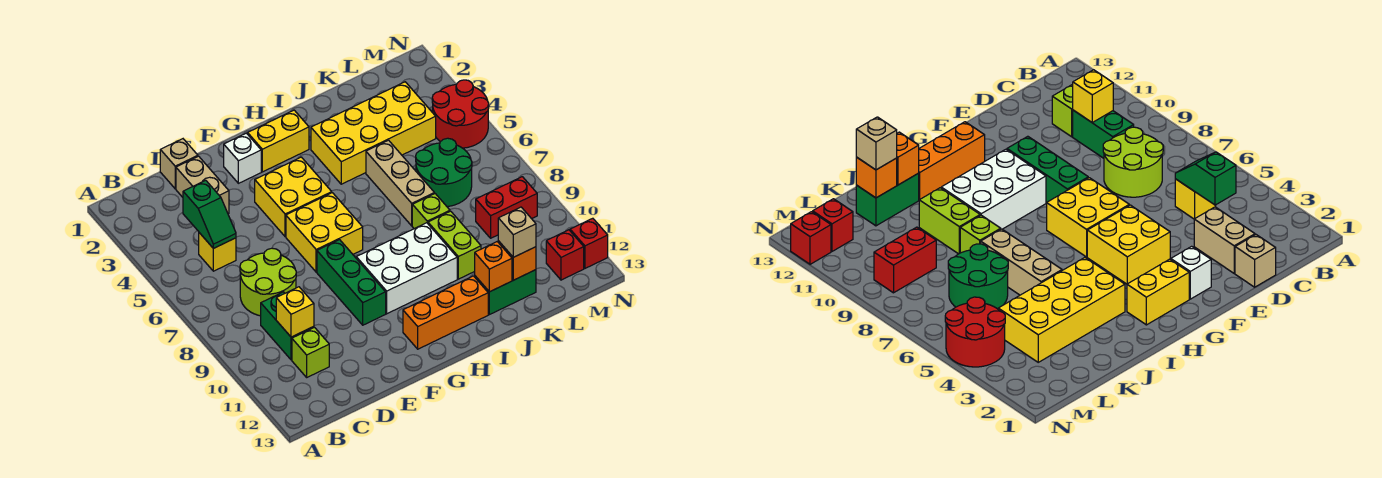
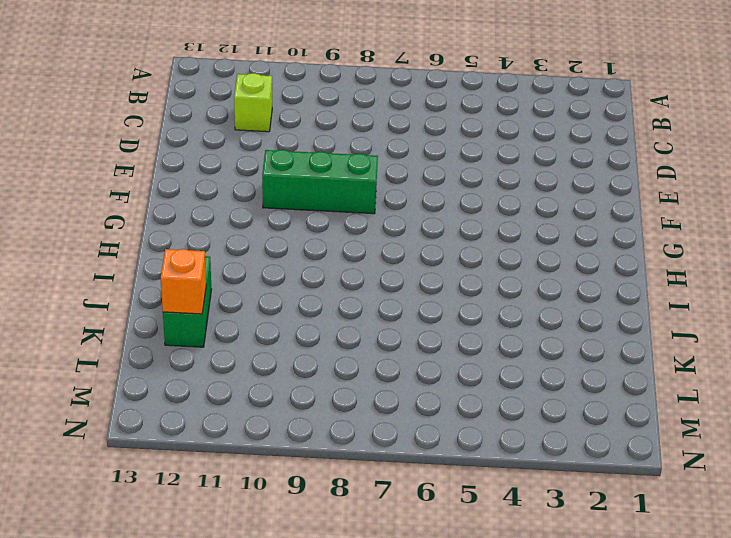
none -> yellow 1x1 brick [199,233,236,271]
none -> lime 2x2 round brick [240,248,296,316]
none -> green 1x2 brick [261,292,314,360]

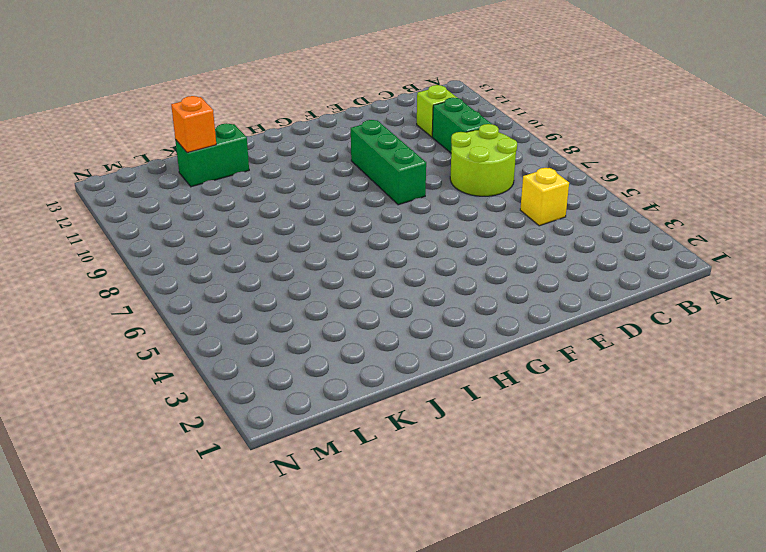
none -> tan 1x1 brick [160,139,198,189]
none -> tan 1x2 brick [176,156,229,214]
none -> white 1x1 brick [224,133,261,183]

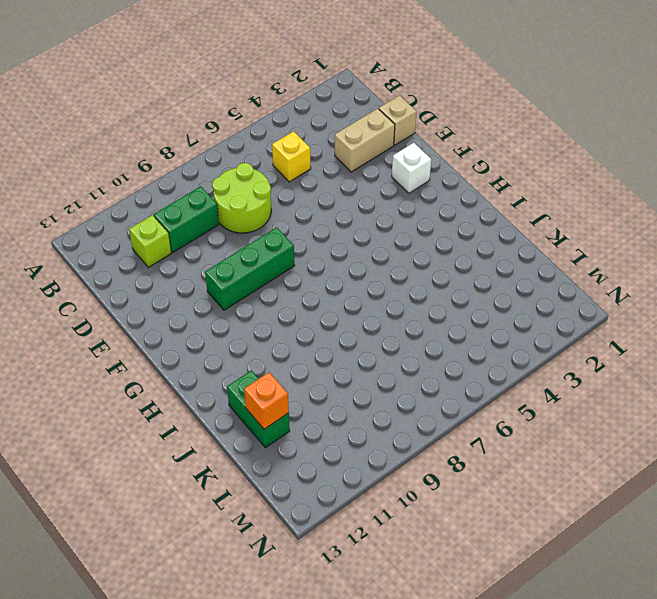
none -> yellow 2x2 brick [255,157,332,237]
none -> yellow 2x2 brick [286,193,363,272]
none -> yellow 1x2 brick [248,110,309,172]

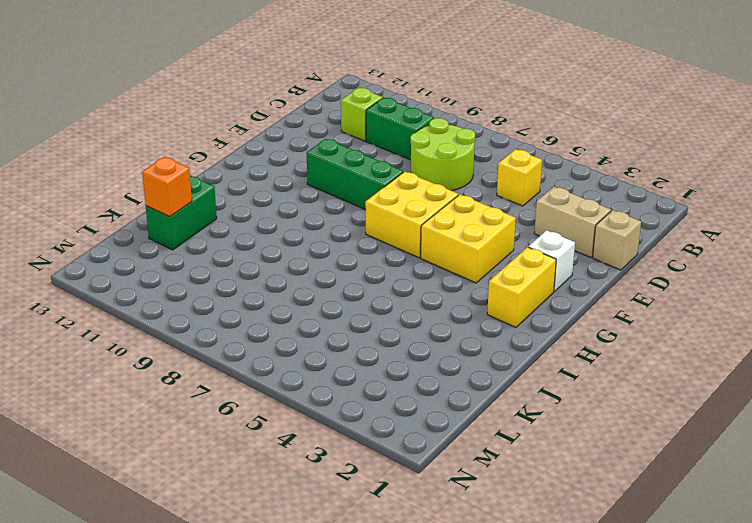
none -> white 2x3 brick [356,223,457,314]
none -> orange 1x3 brick [403,276,488,349]
none -> yellow 2x4 brick [311,82,436,184]

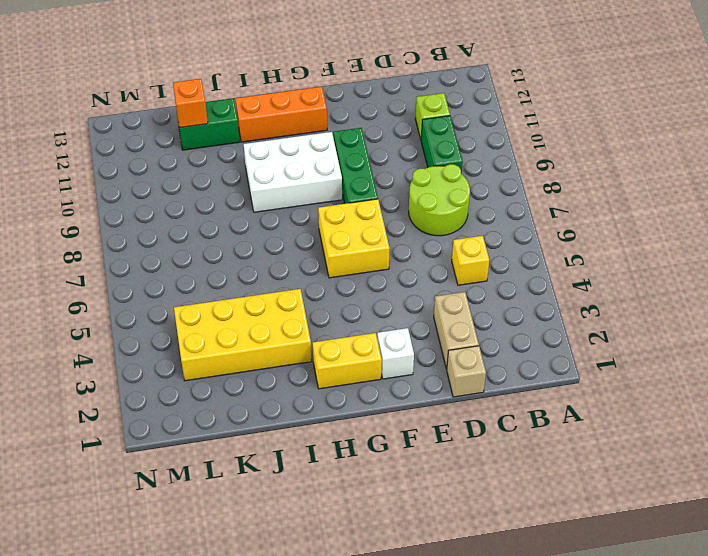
none -> yellow 2x2 brick [255,157,332,237]
none -> tan 1x3 brick [366,140,434,226]
none -> lime 1x1 brick [412,194,450,229]

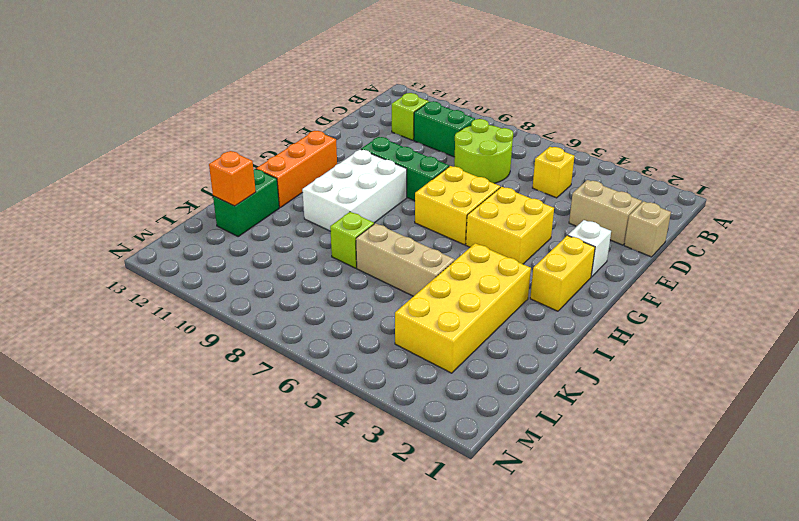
none -> lime 1x2 brick [428,211,481,279]
none -> green 2x2 round brick [416,138,472,206]
none -> red 1x2 brick [476,177,537,238]

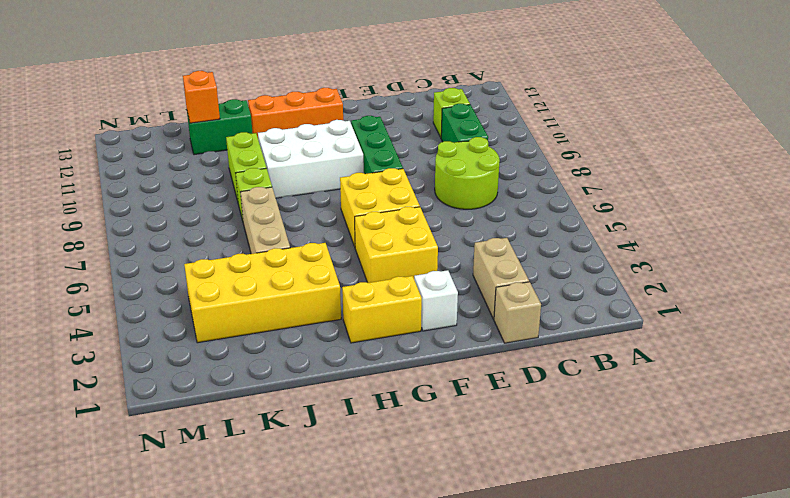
none -> yellow 1x1 brick [199,233,236,271]
none -> green 2x2 round brick [416,138,472,206]
none -> red 1x2 brick [476,177,537,238]

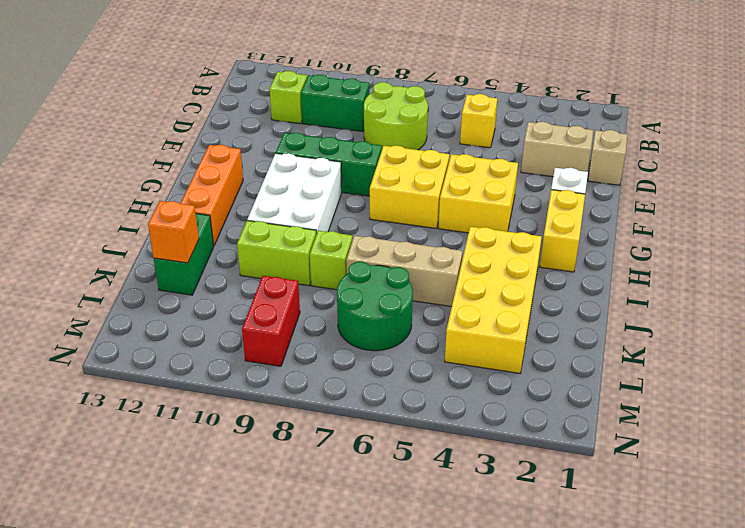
none -> red 2x2 round brick [432,80,489,148]
none -> red 1x1 brick [546,230,584,280]
none -> red 1x1 brick [570,218,608,268]

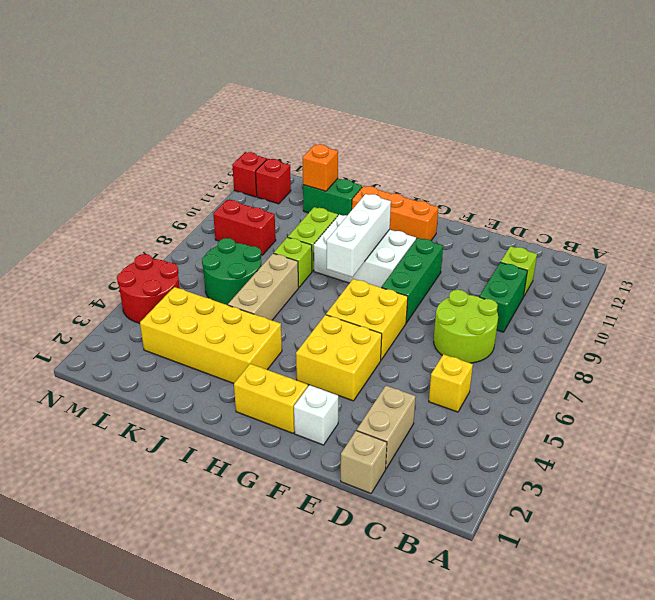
white 1x3 brick [327,194,391,277] -> none
none -> green 1x2 slope [183,180,236,248]
none -> yellow 1x1 brick [276,287,314,337]
none -> orange 1x1 brick [475,242,512,292]

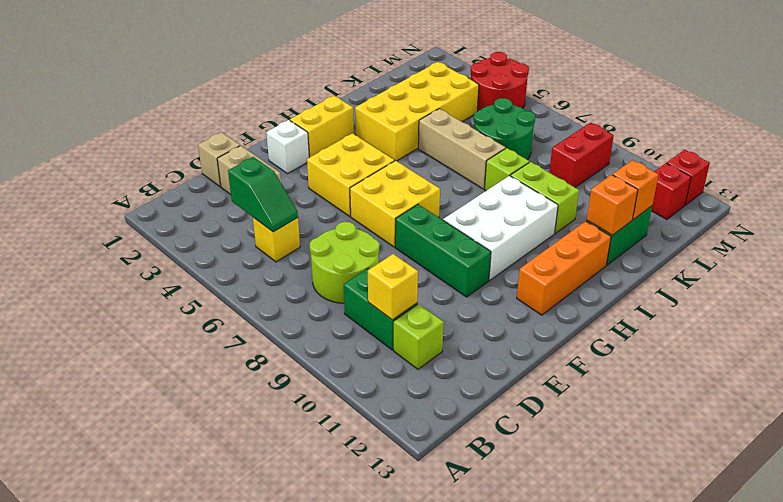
none -> tan 1x1 brick [498,207,536,257]

